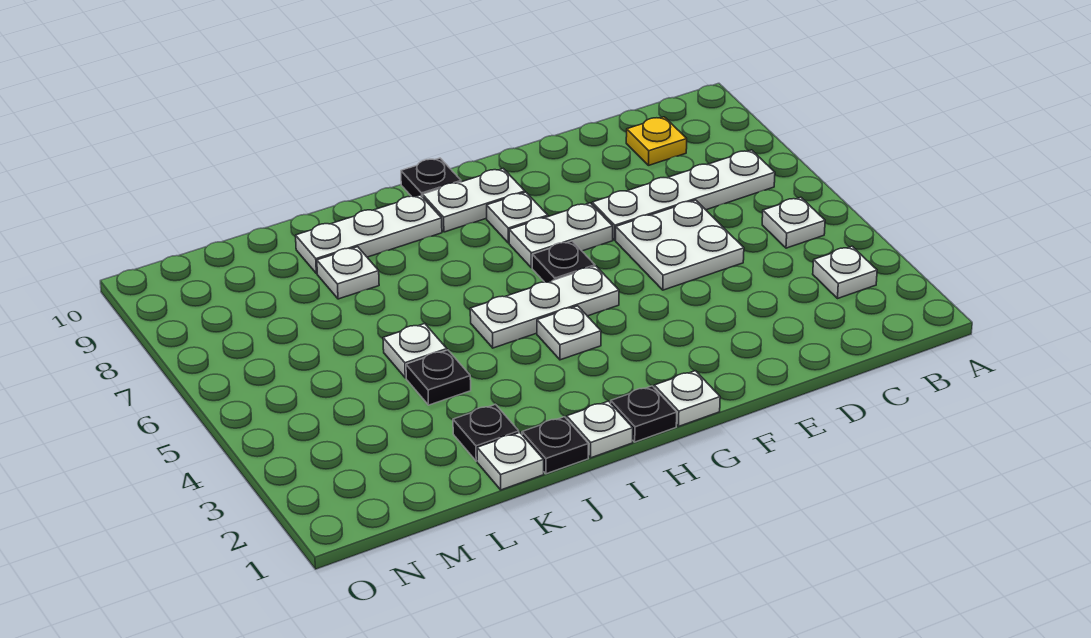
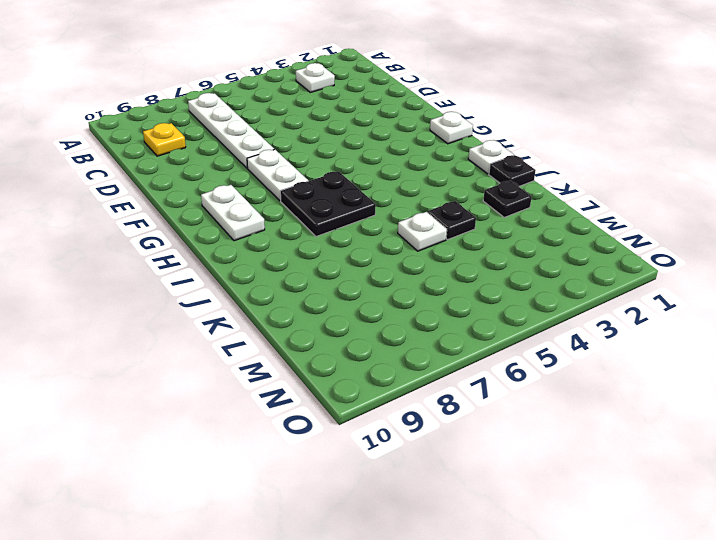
black 2x2 plate [280,171,376,237] -> none
none -> white 1x1 plate [762,197,825,248]
none -> white 2x2 plate [616,200,744,290]
none -> white 1x3 plate [470,266,619,348]

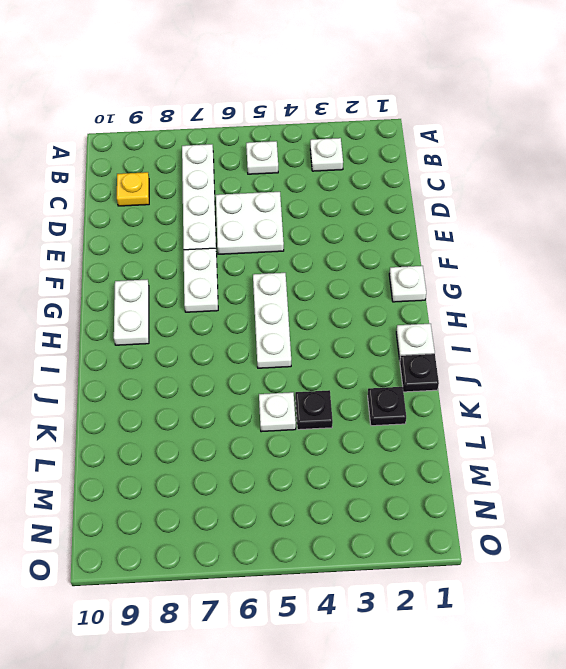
none -> black 1x1 plate [532,241,595,282]
none -> white 1x1 plate [487,192,548,243]
none -> black 1x1 plate [611,386,677,442]

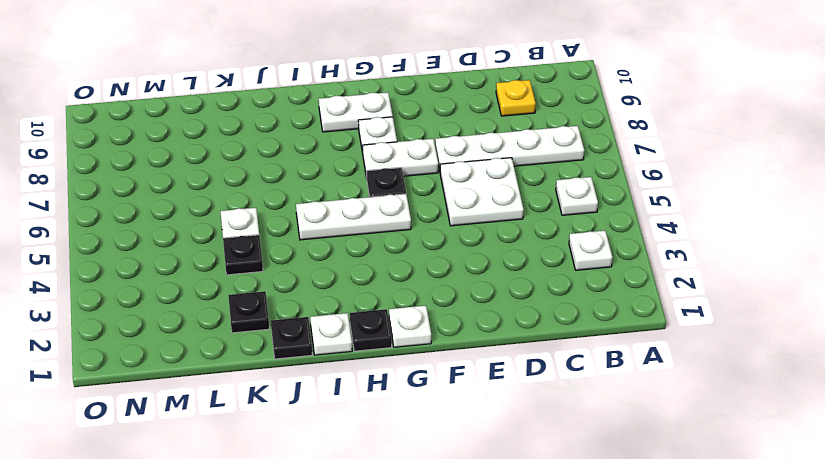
none -> white 1x1 plate [537,306,601,360]
none -> black 1x1 plate [401,158,461,197]
none -> white 1x3 plate [296,195,442,274]

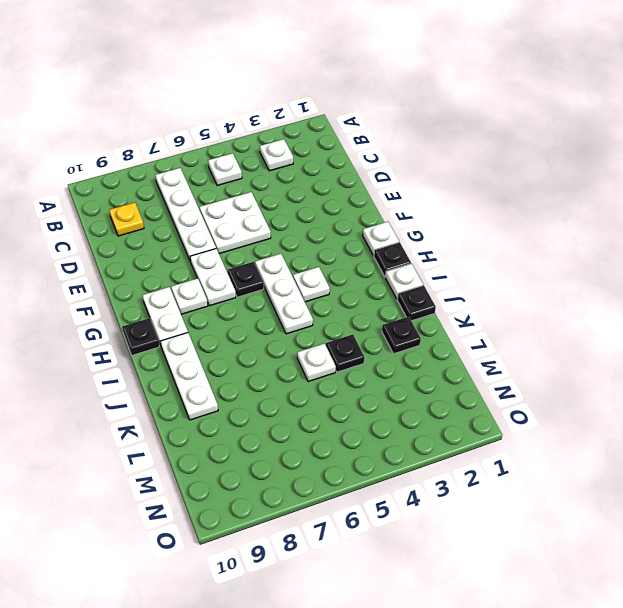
none -> white 1x1 plate [477,432,544,490]
none -> white 1x1 plate [317,247,379,299]

